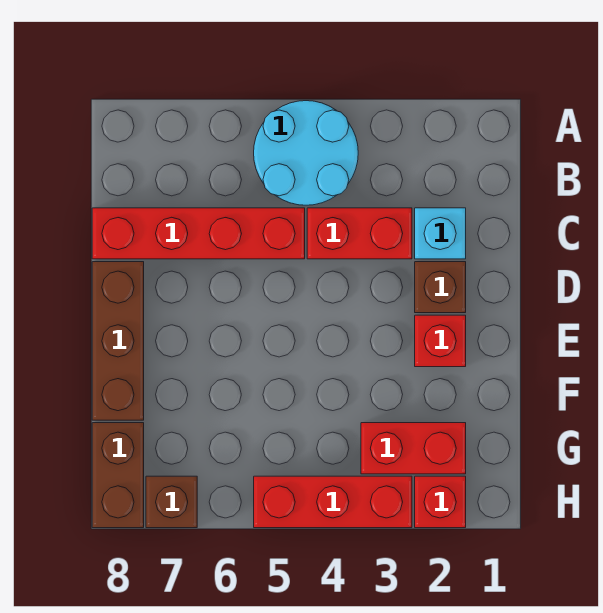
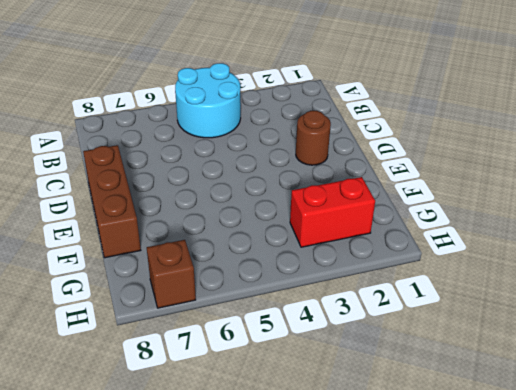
brown 1x1 round brick [296,111,331,165] -> brown 1x1 brick [415,262,466,313]
none -> cyan 1x1 brick [415,208,466,259]
none -> red 1x2 brick [307,208,412,259]
none -> red 1x4 brick [92,208,305,259]

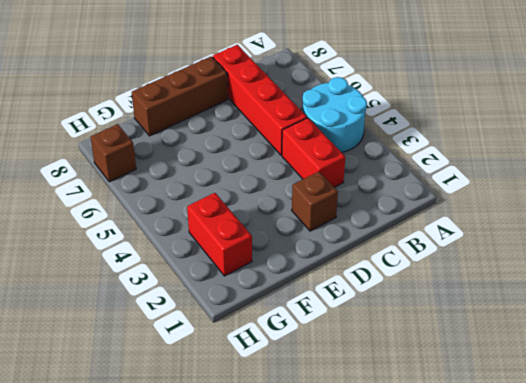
none -> cyan 1x1 brick [415,208,466,259]
none -> red 1x1 brick [415,315,466,367]
none -> brown 1x2 brick [92,423,144,528]

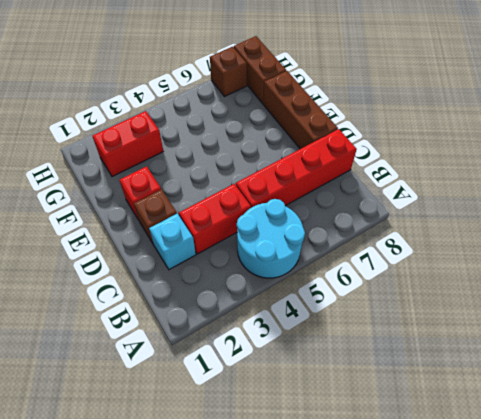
none -> red 1x1 brick [415,476,466,528]
none -> red 1x3 brick [254,476,412,528]

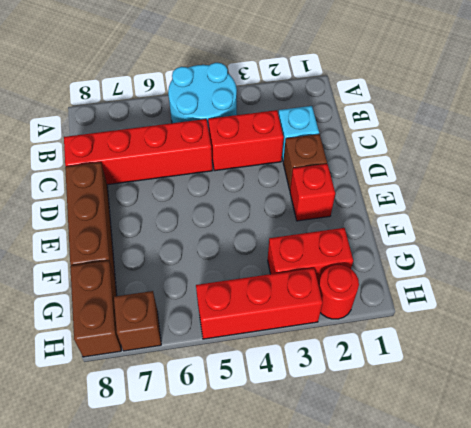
red 1x1 round brick [319,265,359,319] -> red 1x1 brick [415,476,466,528]

